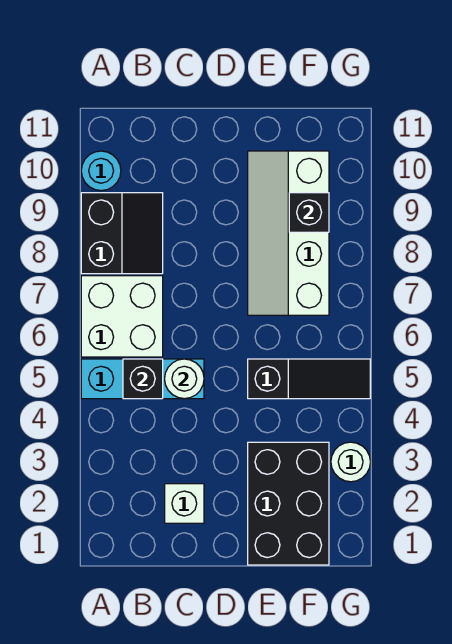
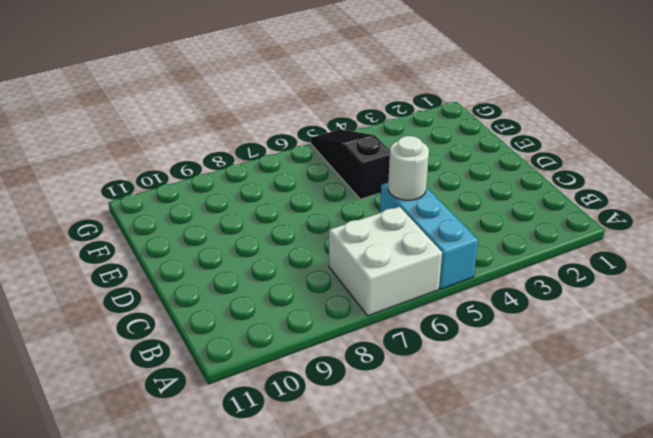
none -> black 2x2 slope [81,193,163,274]
none -> cyan 1x1 round brick [81,151,121,191]
none -> white 1x1 brick [165,484,204,523]

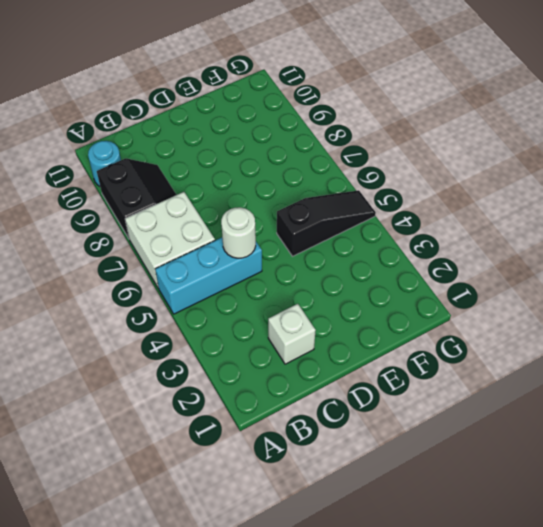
none -> black 2x3 brick [248,442,329,565]
none -> white 2x4 slope [248,151,329,315]
none -> white 1x1 round brick [331,442,370,482]

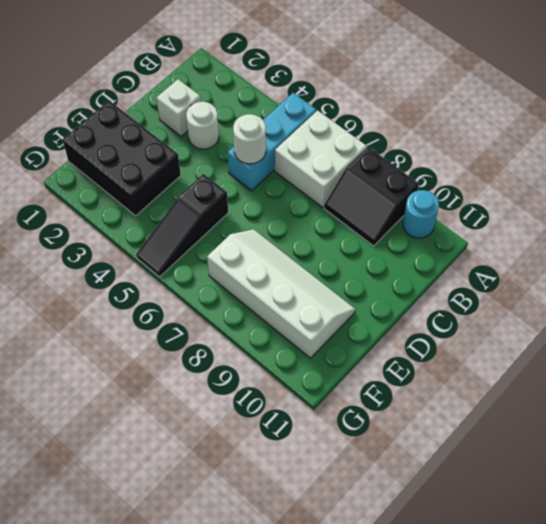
white 1x1 round brick [186,102,219,149] -> white 1x1 round brick moved to [331,442,370,482]
none -> black 1x1 brick [123,359,163,399]
none -> black 1x1 brick [289,193,329,232]

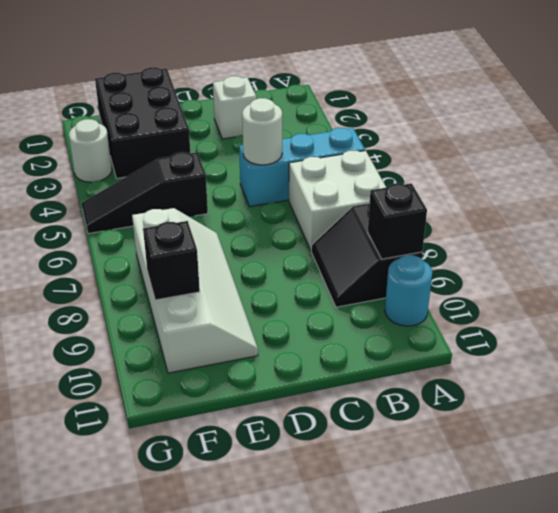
black 1x1 brick [368,183,427,259] -> black 1x1 brick moved to [123,359,163,399]

